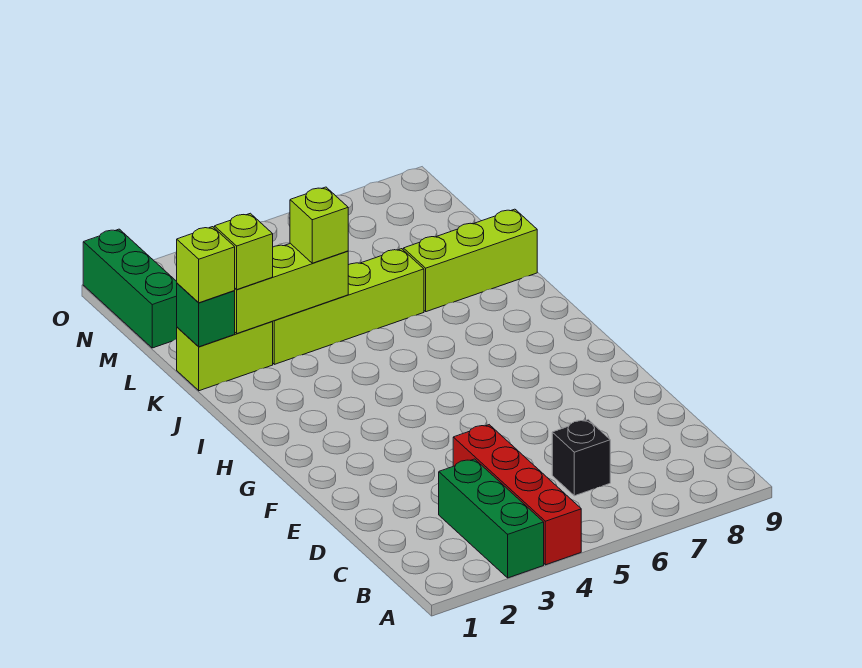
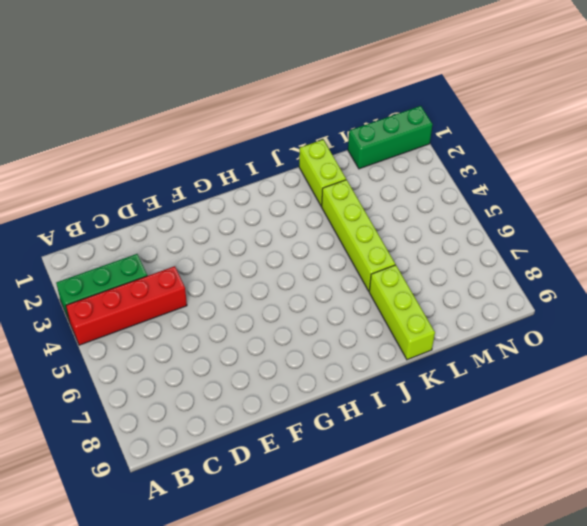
none -> black 1x1 brick [552,420,610,496]
none -> green 1x1 brick [177,283,235,347]
none -> lime 1x3 brick [235,243,348,333]

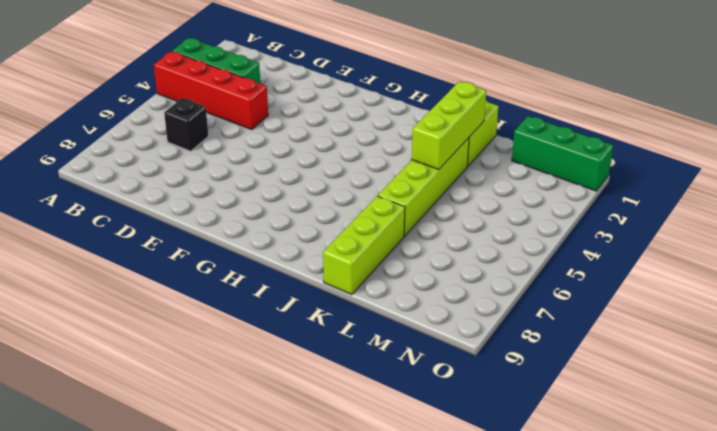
none -> green 1x1 brick [177,283,235,347]
none -> lime 1x1 brick [177,227,235,303]
none -> lime 1x1 brick [214,213,273,290]

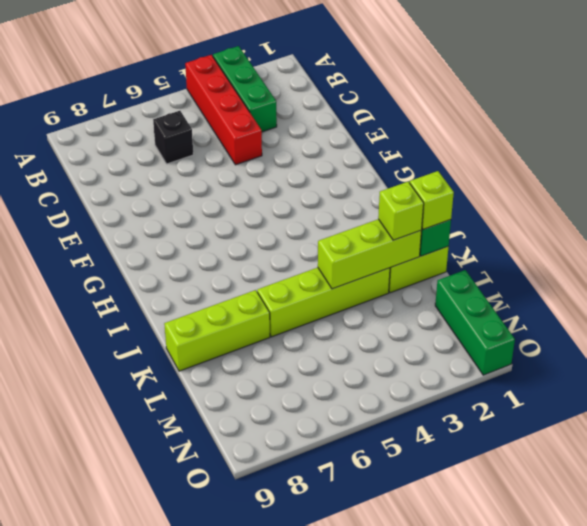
none -> lime 1x1 brick [290,187,348,263]

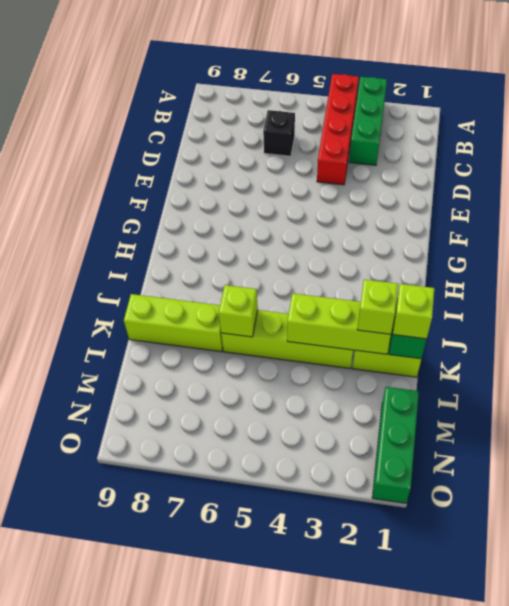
lime 1x1 brick [219,285,258,337] -> lime 1x1 brick moved to [290,187,348,263]

